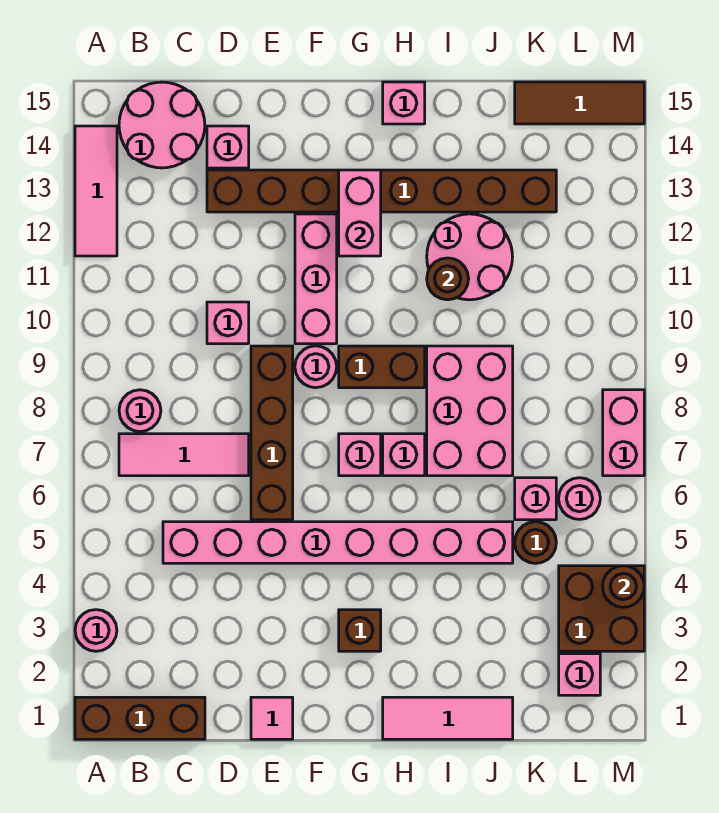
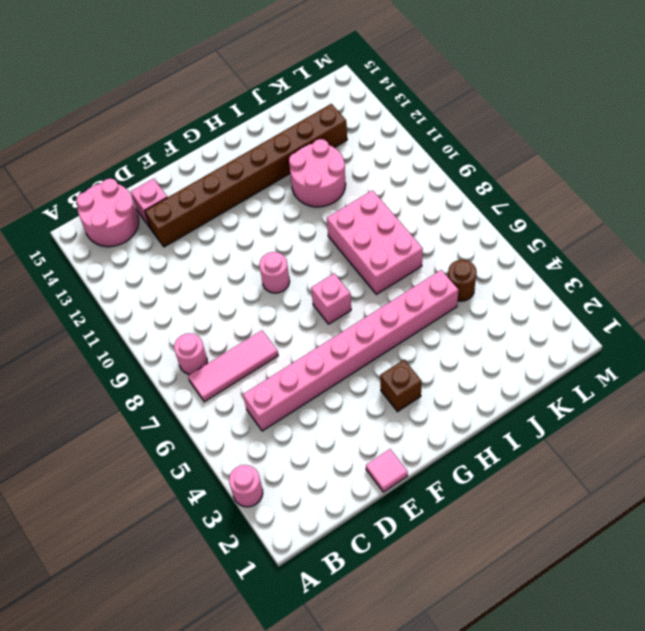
none -> brown 1x3 brick [75,697,205,739]
none -> pink 1x3 tile [75,126,117,256]
none -> pink 1x1 brick [207,302,249,344]
none -> brown 1x4 brick [251,346,293,520]

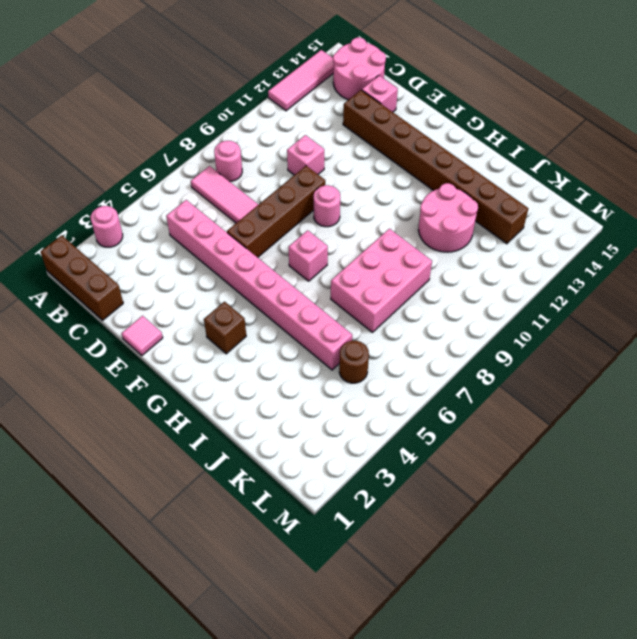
none -> pink 1x3 brick [295,214,337,344]
none -> brown 1x2 brick [339,346,425,388]
none -> pink 1x3 tile [383,697,513,739]
none -> pink 1x1 brick [383,434,425,476]

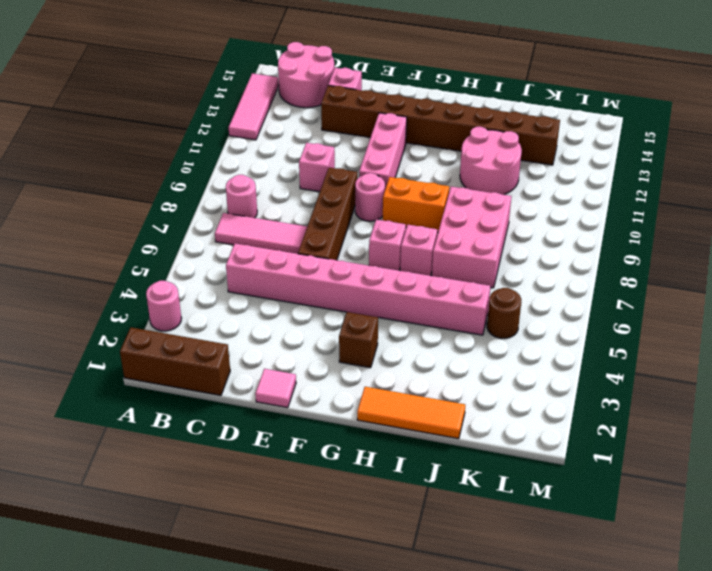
orange 1x2 brick [383,177,449,232] -> brown 1x2 brick [339,346,425,388]
orange 1x3 tile [357,387,465,439] -> pink 1x3 tile [383,697,513,739]
none -> pink 1x1 brick [383,82,425,124]
none -> pink 1x1 brick [515,478,556,520]
none -> brown 1x3 tile [515,82,644,124]
none -> pink 1x1 brick [559,654,600,695]

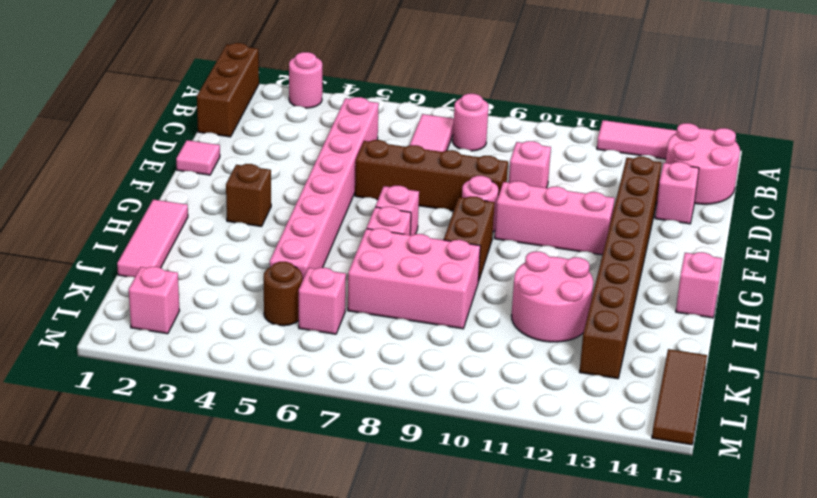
none -> brown 2x2 brick [559,566,644,651]
none -> pink 1x1 round brick [559,478,600,519]
none -> pink 1x2 brick [603,390,644,476]
none -> pink 1x2 brick [339,170,381,256]

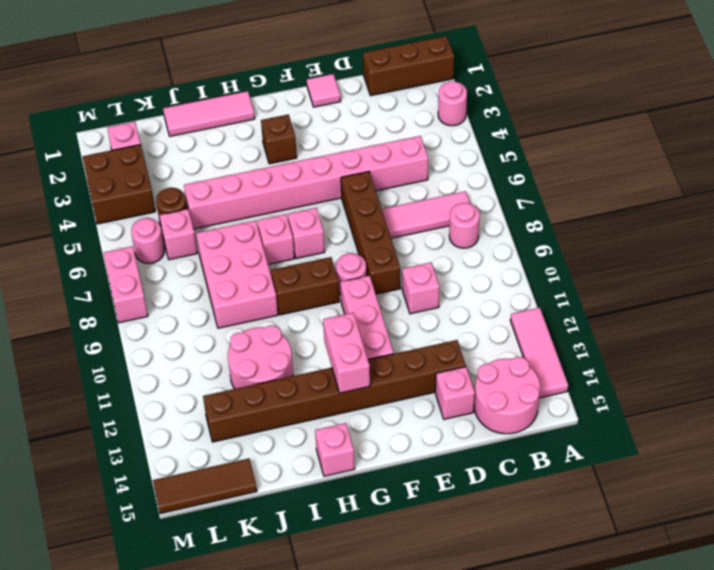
none -> brown 1x1 round brick [427,258,469,300]
none -> brown 1x1 round brick [603,566,644,607]

